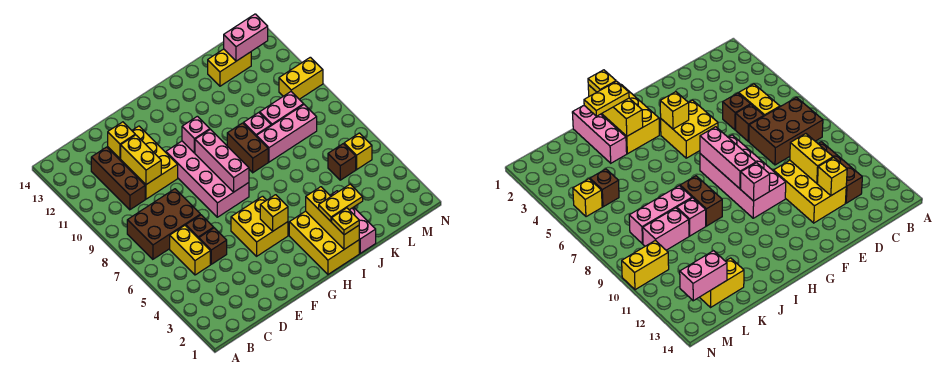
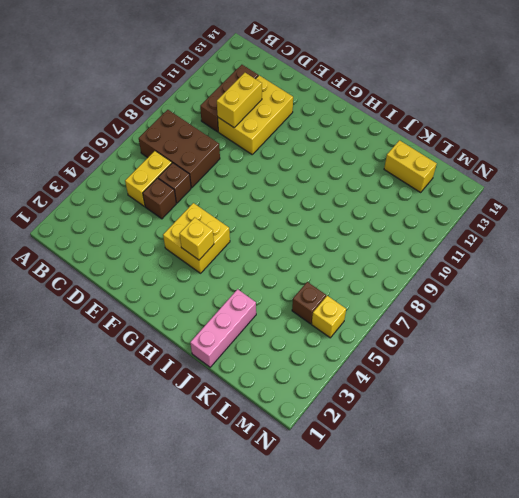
none -> pink 2x4 brick [166,141,249,217]
none -> yellow 2x3 brick [289,211,359,274]
none -> brown 1x2 brick [227,123,268,173]

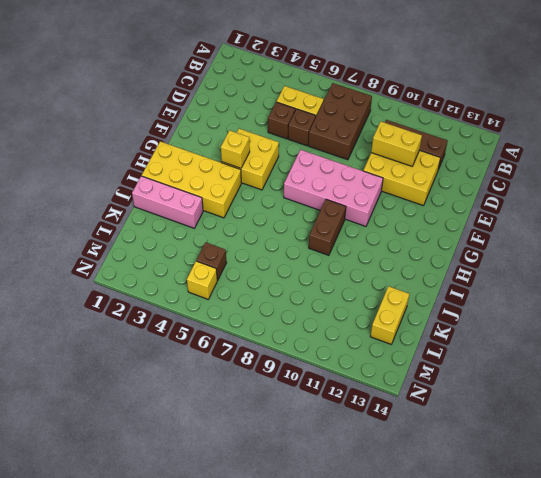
yellow 2x4 brick [142,141,241,218] -> yellow 2x3 brick [289,211,359,274]
brown 1x2 brick [309,199,346,255] -> brown 1x2 brick turned to [227,123,268,173]
none -> pink 1x3 brick [257,105,317,162]
none -> pink 1x1 brick [244,113,271,137]
none -> pink 1x2 brick [260,92,304,126]

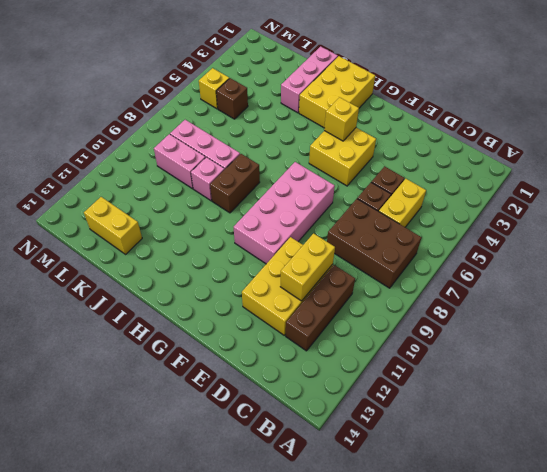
none -> yellow 1x2 brick [279,57,323,99]
none -> yellow 1x1 brick [108,122,135,158]
none -> pink 1x3 brick [195,129,249,192]

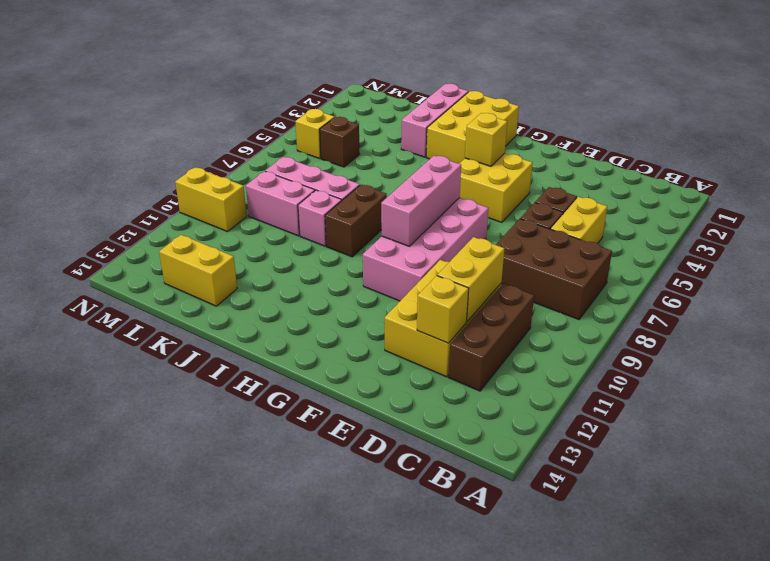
none -> pink 1x1 brick [182,116,210,153]
none -> yellow 1x3 brick [306,187,359,249]
none -> pink 1x2 brick [224,14,268,61]

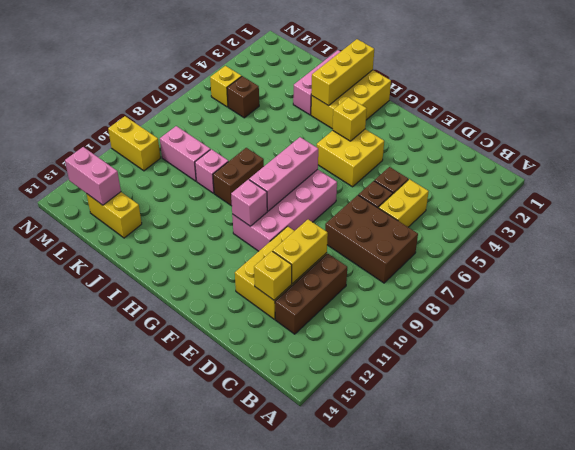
none -> pink 1x3 brick [257,105,317,162]
none -> yellow 1x1 plate [332,208,359,235]
none -> yellow 1x2 plate [319,184,363,222]

